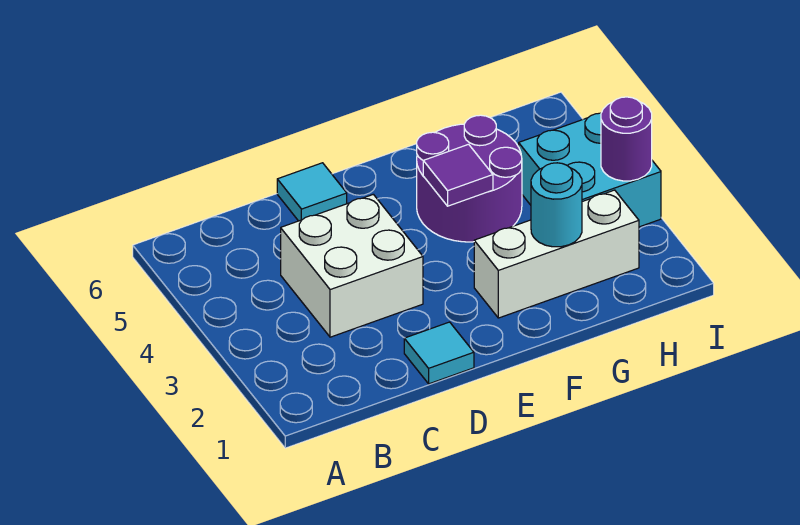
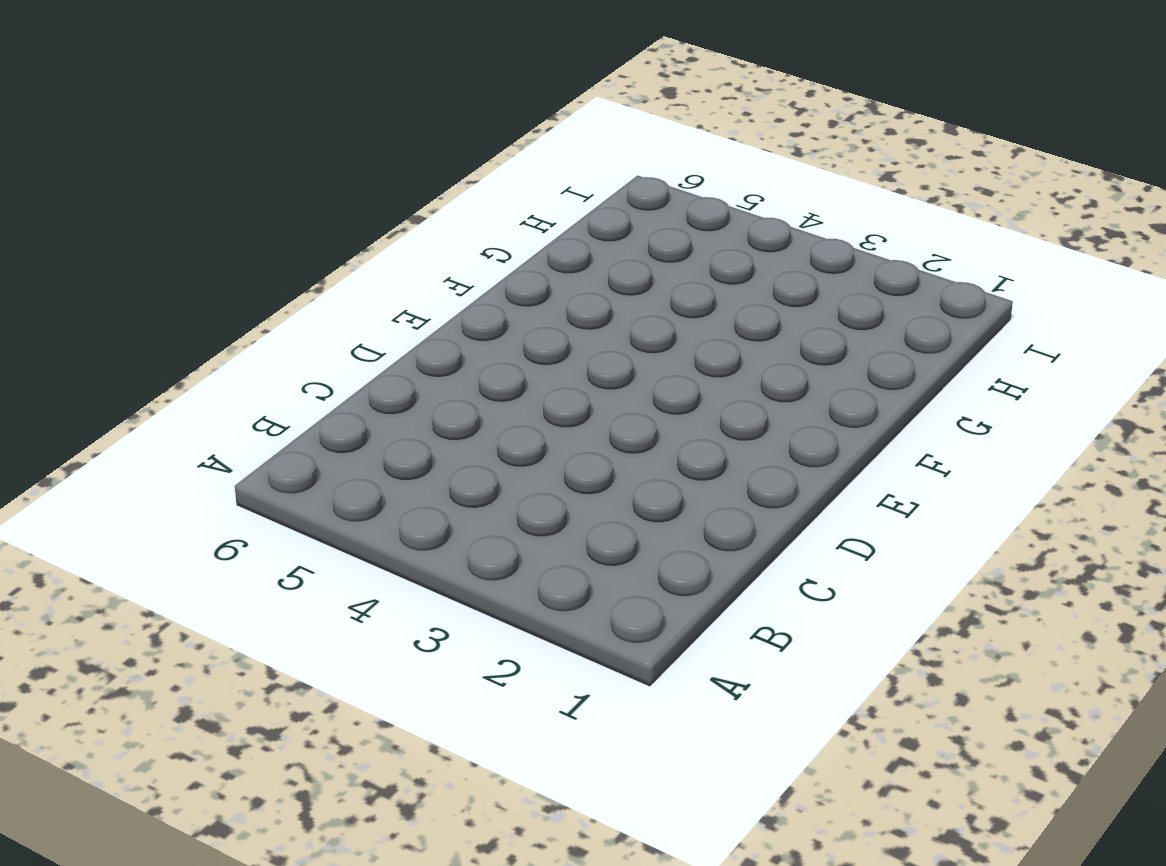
none -> white 2x2 brick [281,194,423,337]
none -> cyan 1x1 tile [404,322,474,384]

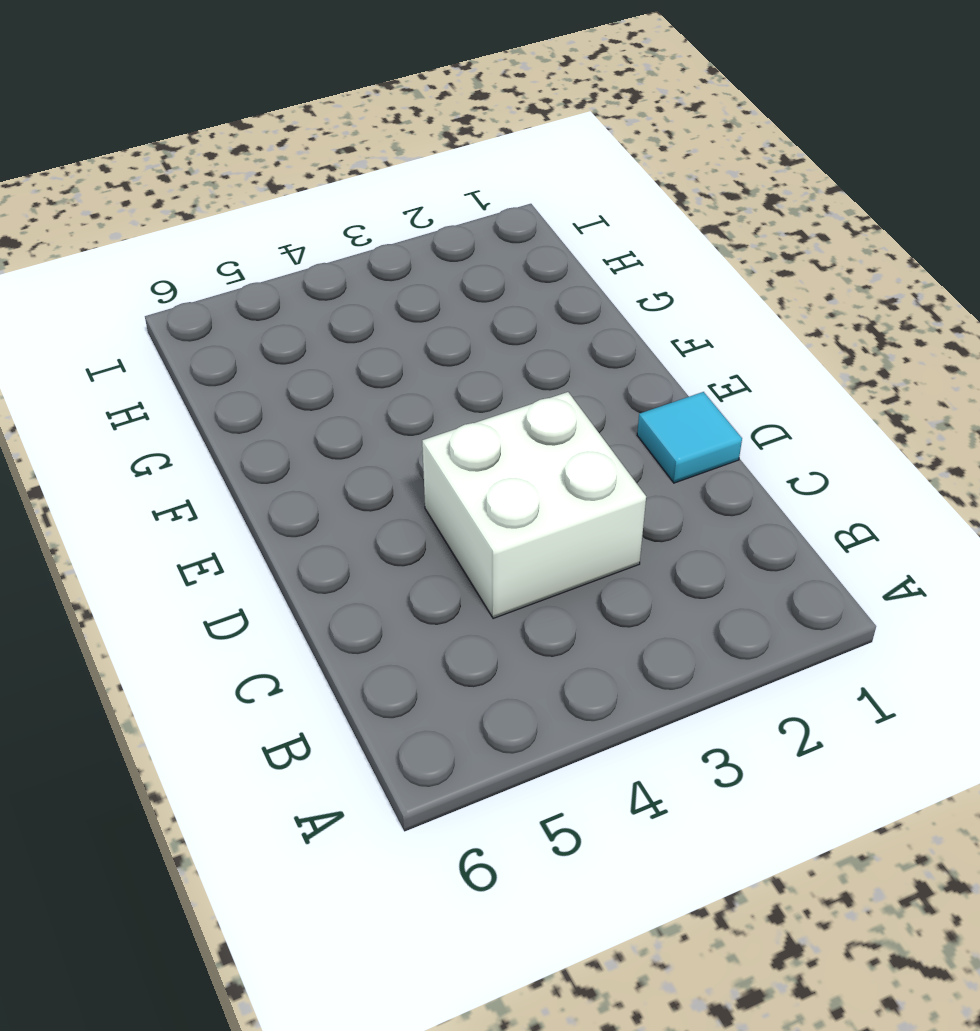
none -> cyan 1x1 tile [277,163,347,221]
none -> white 1x3 brick [474,190,639,318]

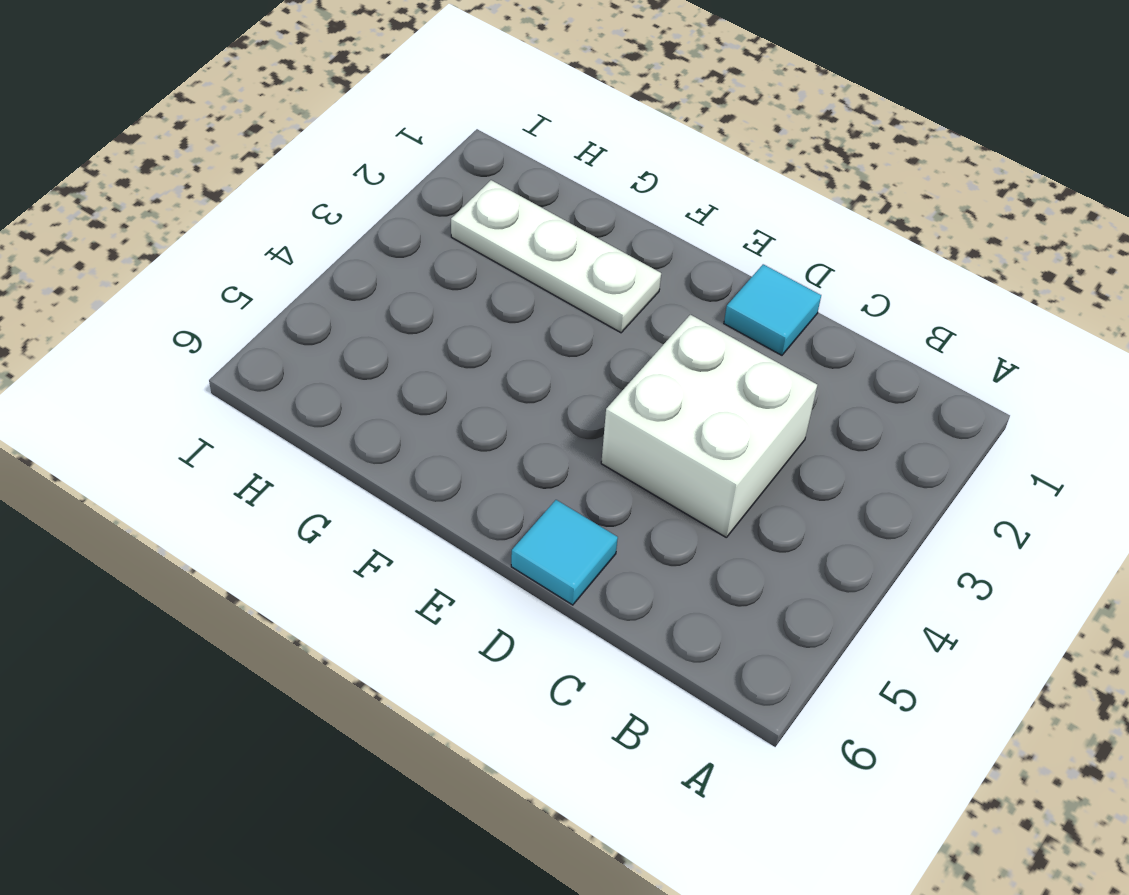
white 1x3 plate [451,180,661,333] -> white 1x3 brick [474,190,639,318]
none -> purple 2x2 round brick [417,115,522,242]
none -> cyan 2x2 brick [519,113,661,227]

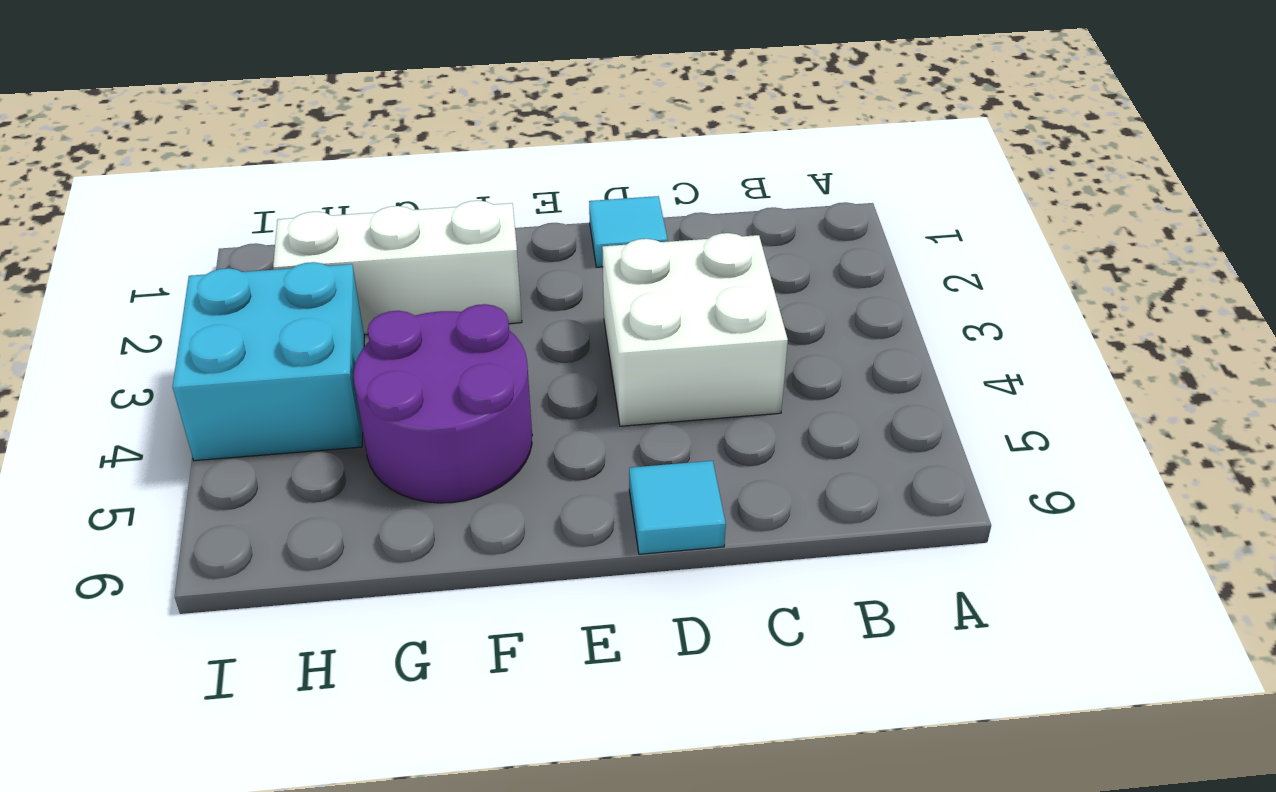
none -> purple 1x1 tile [423,144,493,206]
none -> cyan 1x1 round brick [531,163,582,247]

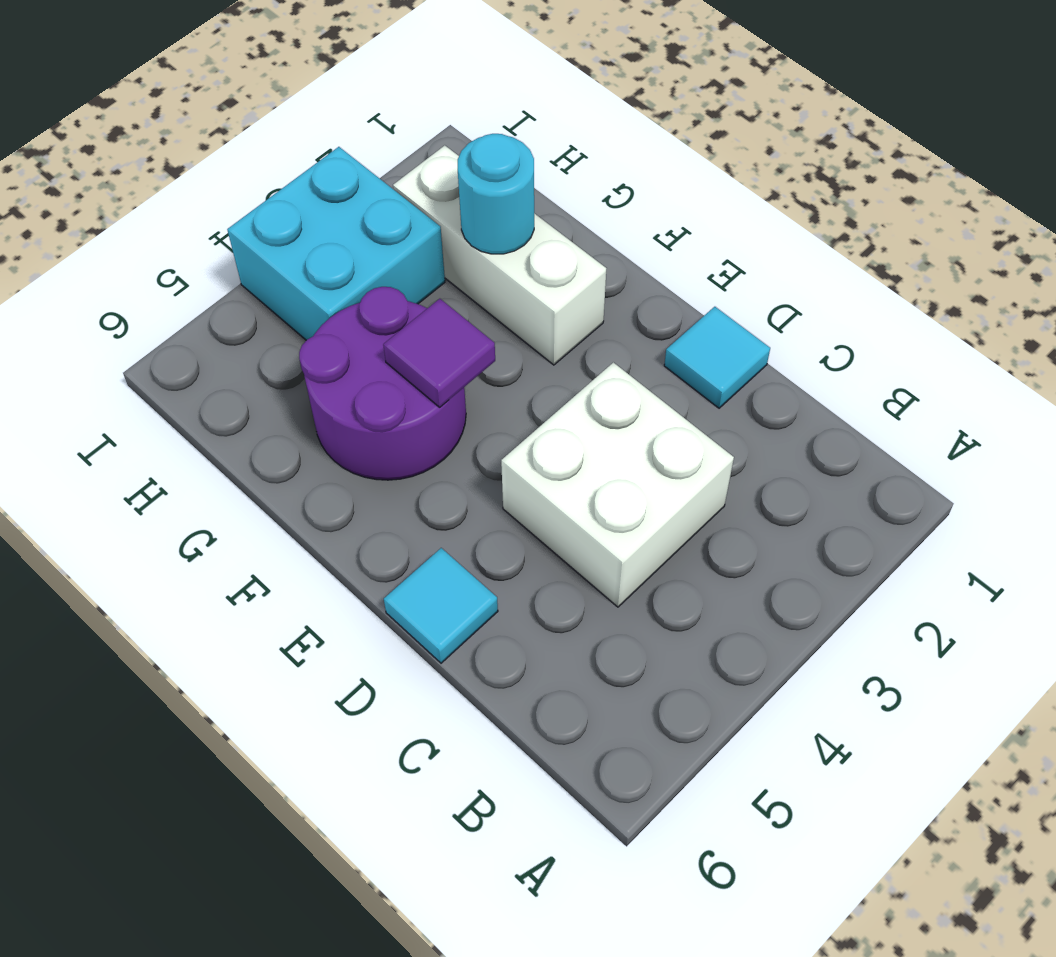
none -> purple 1x1 round brick [601,97,652,181]

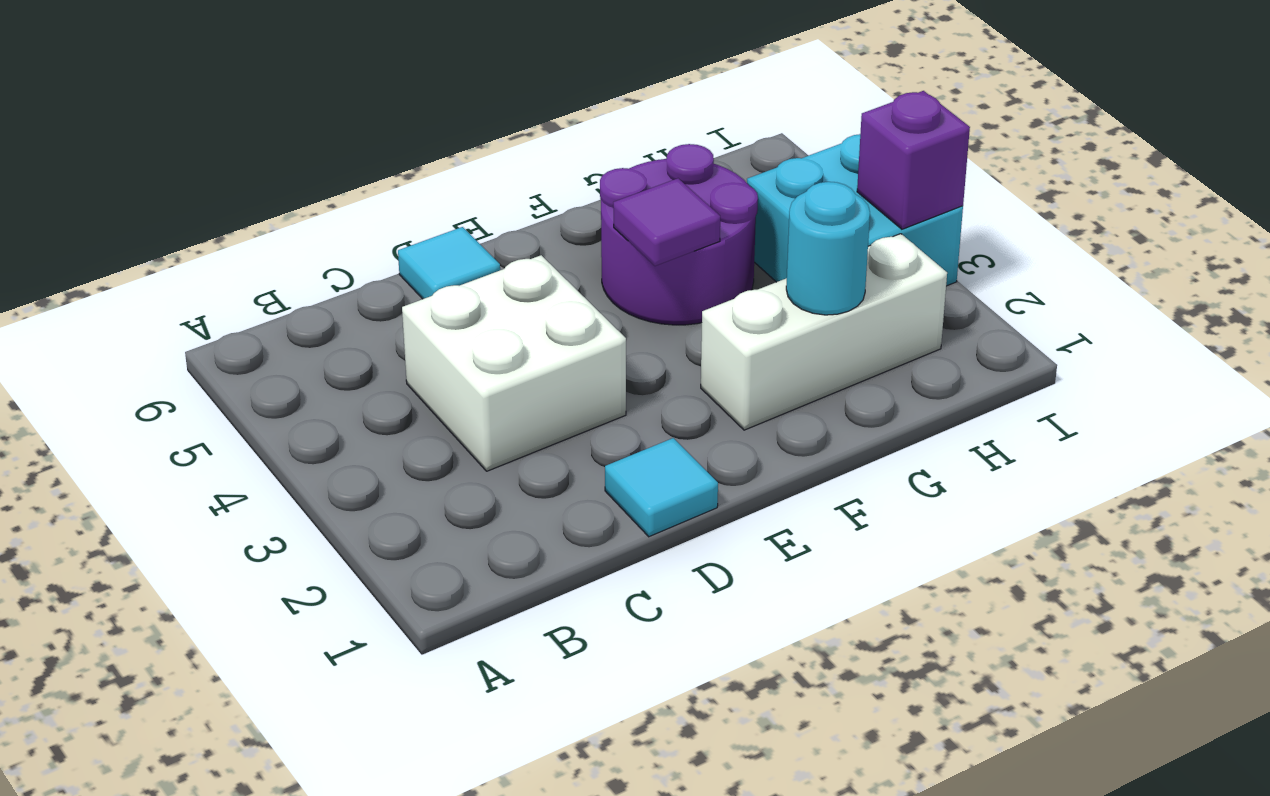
purple 1x1 brick [857,91,970,229] -> purple 1x1 round brick [601,97,652,181]

